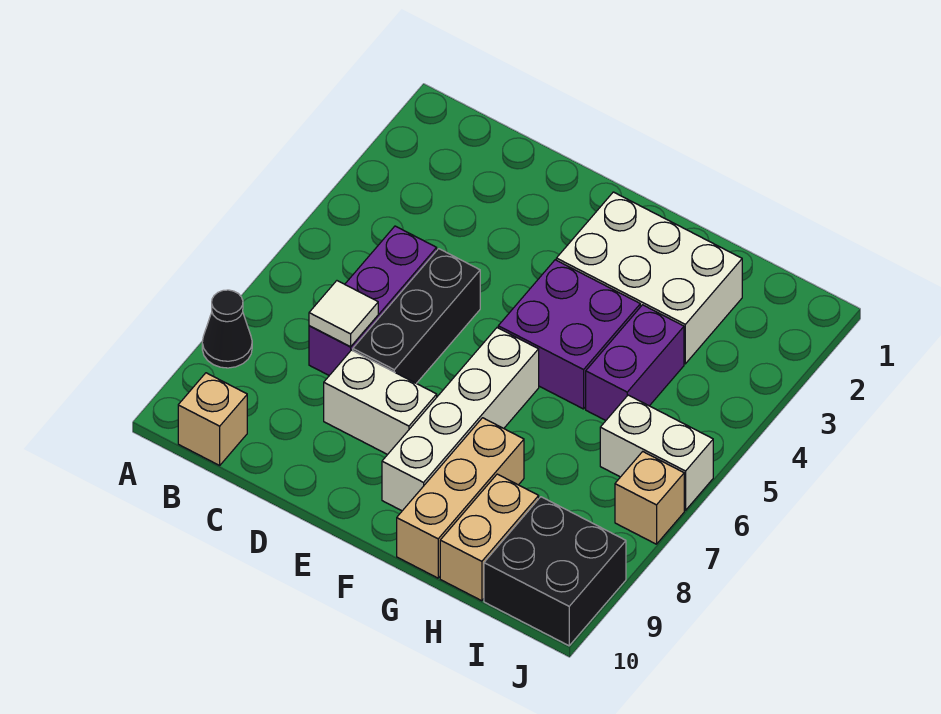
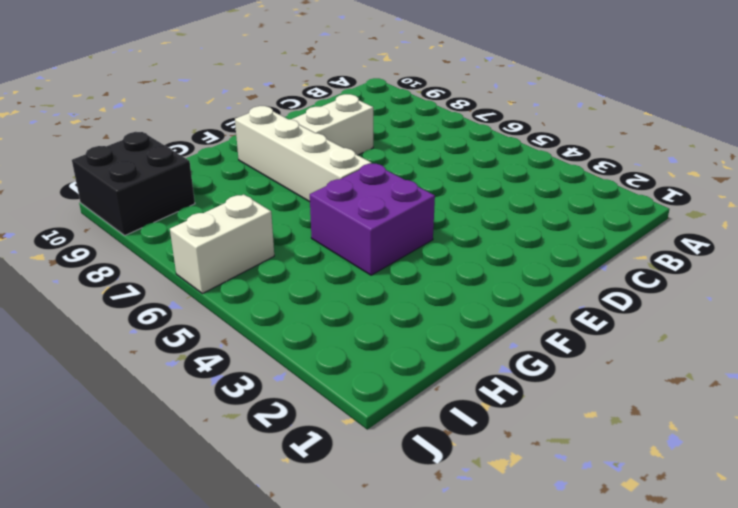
none -> black 1x1 cone [202,290,252,368]
none -> tan 1x1 brick [178,373,247,465]
none -> purple 1x3 brick [309,226,437,375]

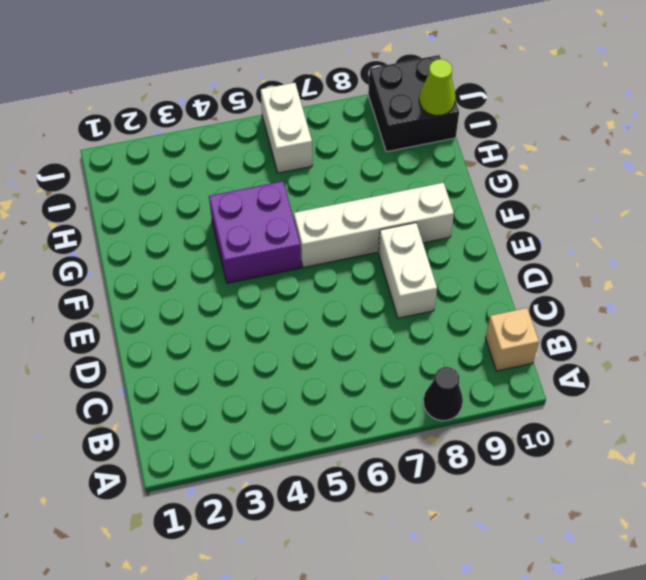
lime 1x1 cone [419,59,456,116] -> none
none -> purple 1x3 brick [309,226,437,375]
none -> black 1x3 brick [353,249,480,383]
none -> white 2x3 brick [556,192,742,364]

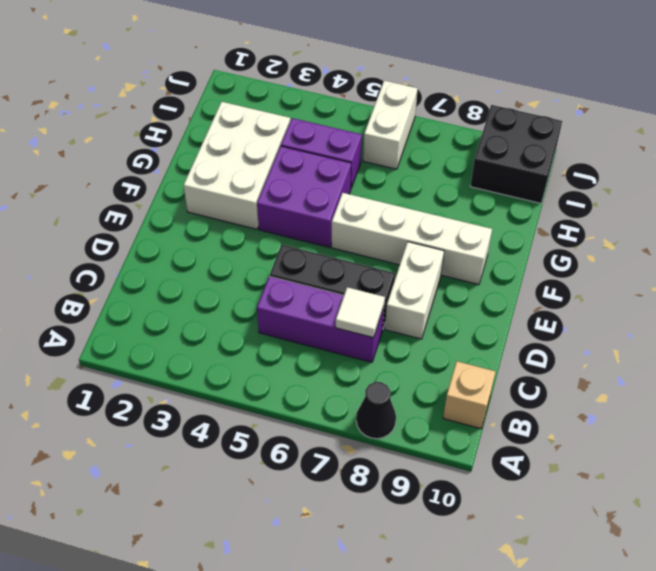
none -> tan 1x3 brick [397,418,524,578]
none -> tan 1x2 brick [440,474,539,601]
none -> tan 1x1 brick [615,452,684,544]

